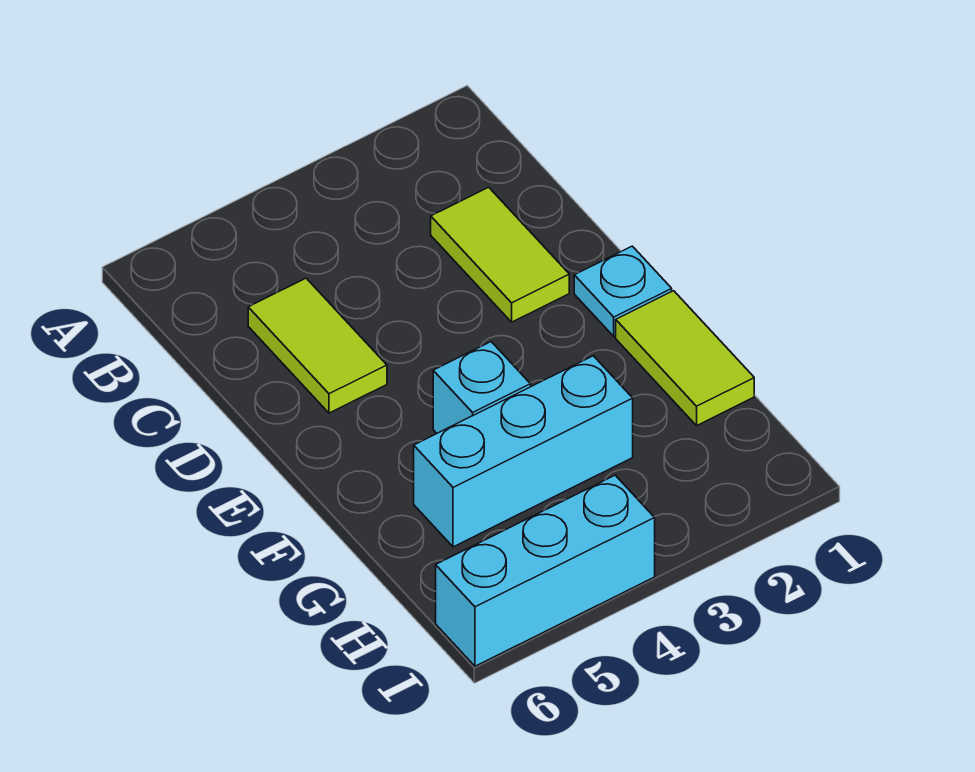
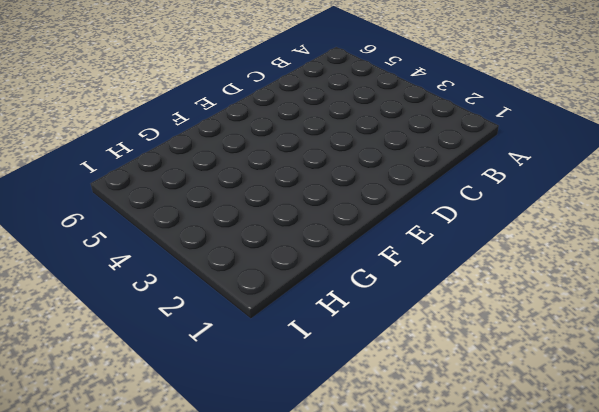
none -> lime 1x2 tile [431,187,569,322]
none -> lime 1x2 tile [248,278,387,413]

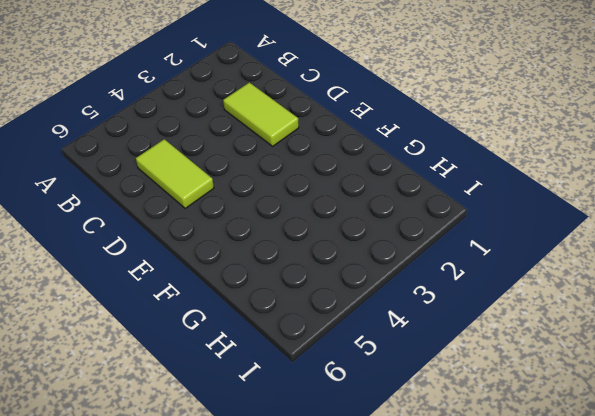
none -> cyan 1x1 plate [574,246,672,336]
none -> lime 1x2 tile [616,291,754,426]

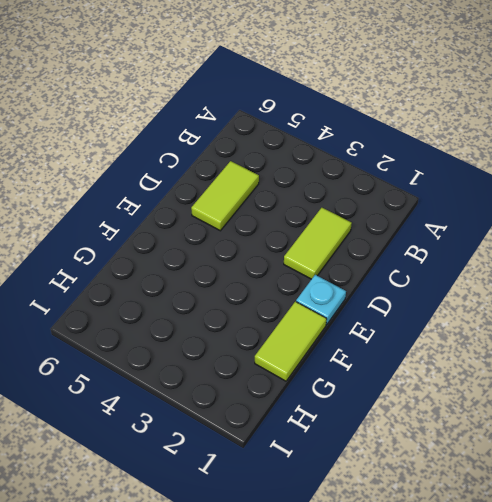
none -> cyan 1x1 brick [433,342,531,433]
none -> cyan 1x3 brick [414,356,633,547]

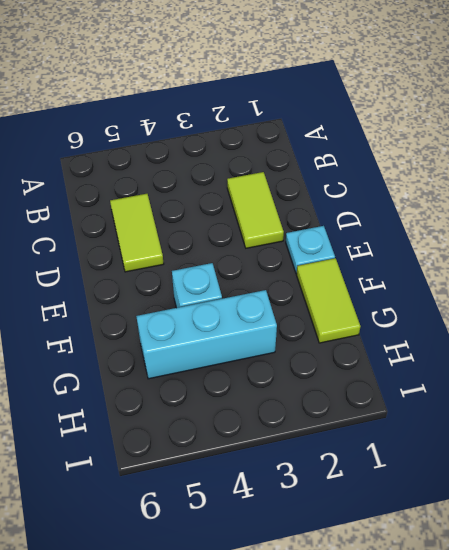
none -> cyan 1x3 brick [436,475,655,666]

